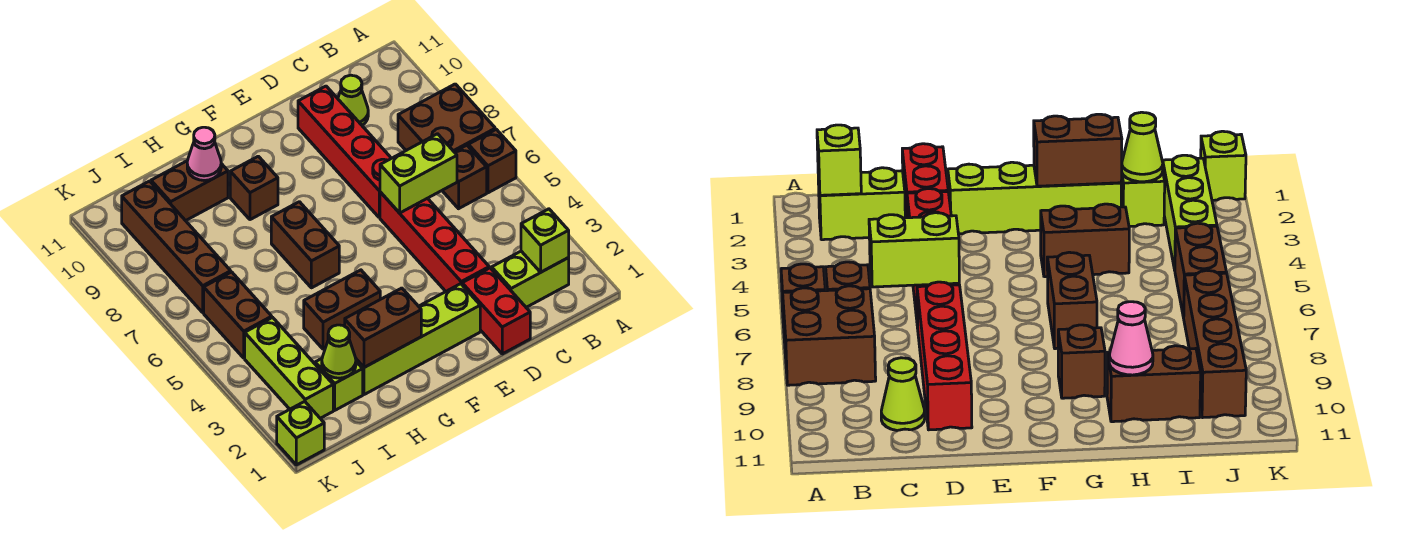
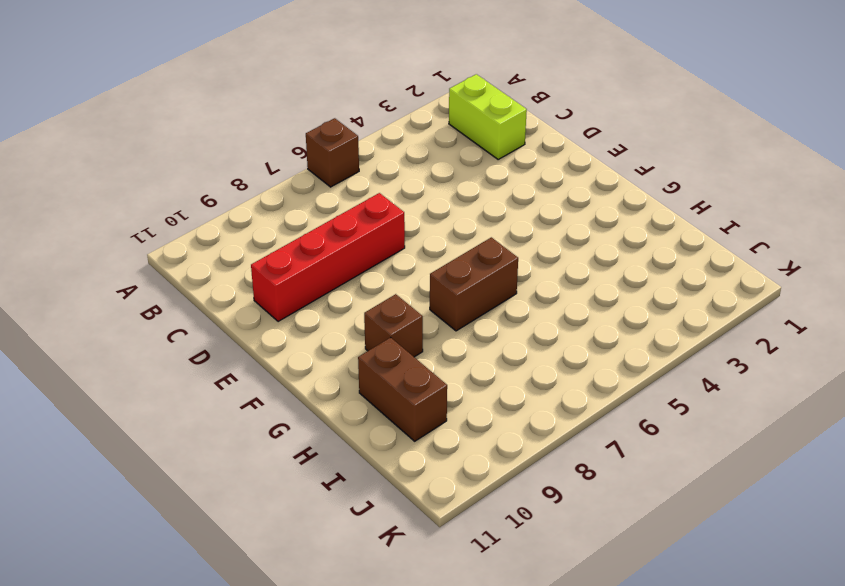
none -> brown 2x2 brick [398,84,495,152]
none -> brown 1x1 brick [442,145,487,209]
none -> lime 1x1 cone [338,75,368,125]

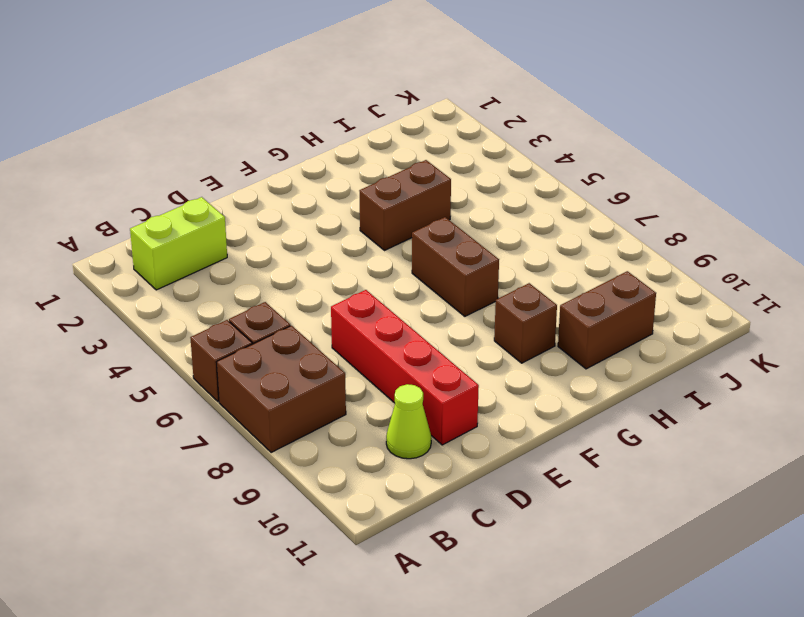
none -> red 1x2 brick [462,268,530,354]
none -> red 1x4 brick [380,192,489,291]
none -> lime 1x4 brick [356,284,480,395]

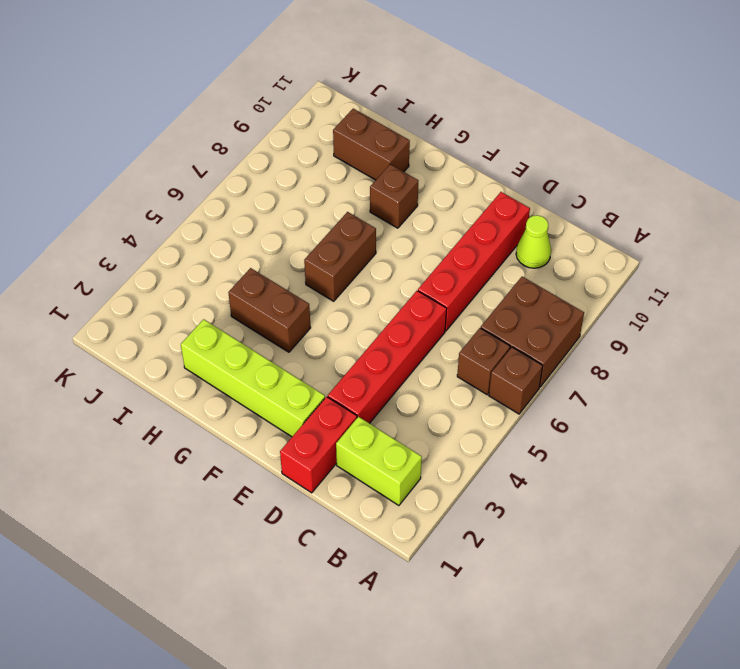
none -> lime 1x1 brick [315,359,363,410]
none -> lime 1x3 brick [245,317,333,418]
none -> brown 1x2 brick [204,272,272,358]

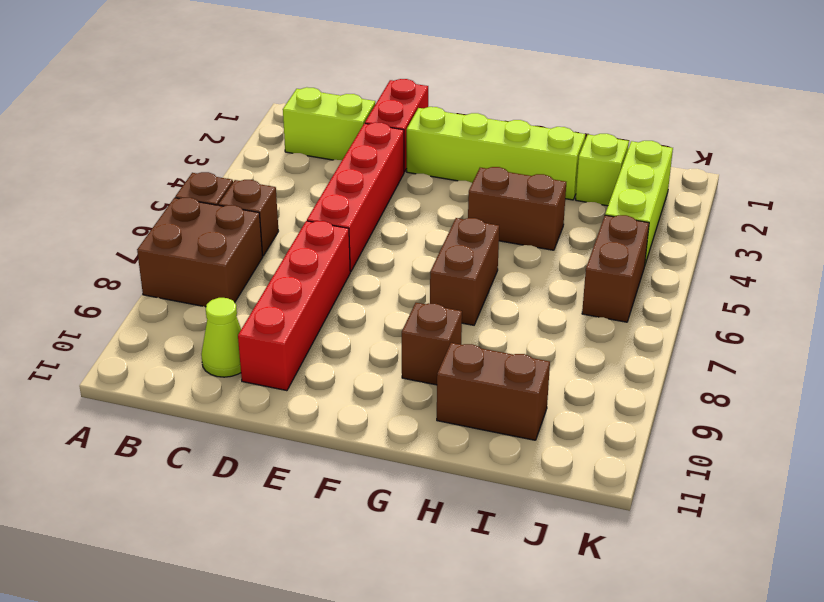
none -> brown 1x4 brick [122,181,231,312]
none -> lime 1x1 brick [277,401,324,465]
none -> lime 1x1 brick [521,209,569,272]

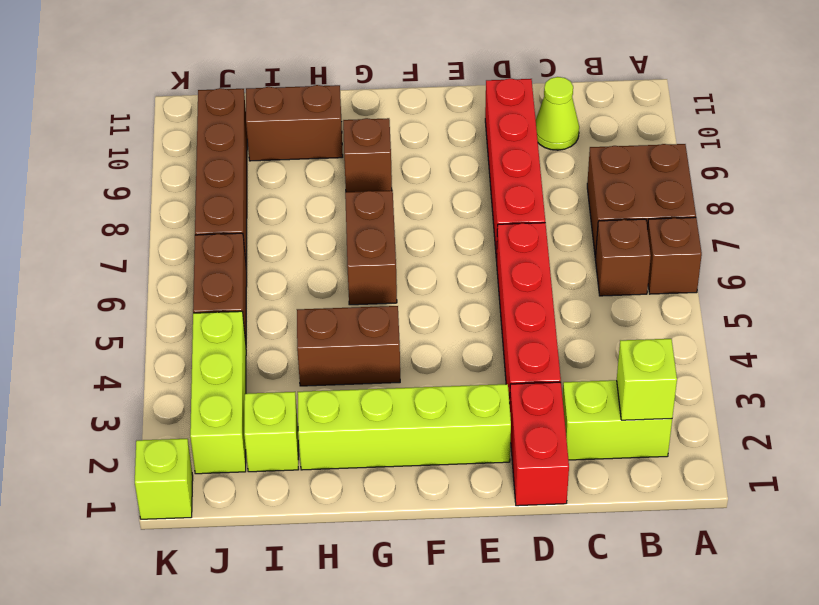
none -> lime 1x2 brick [380,134,457,213]
none -> brown 1x2 brick [345,288,421,367]
none -> pink 1x1 cone [187,127,221,180]

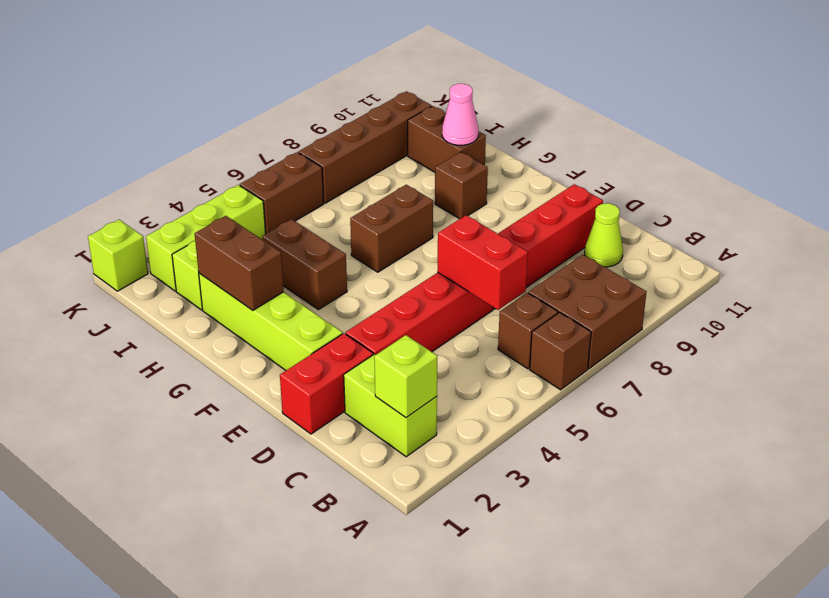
red 1x2 brick [437,215,528,310] -> lime 1x2 brick [380,134,457,213]
none -> lime 1x1 cone [322,325,356,378]

